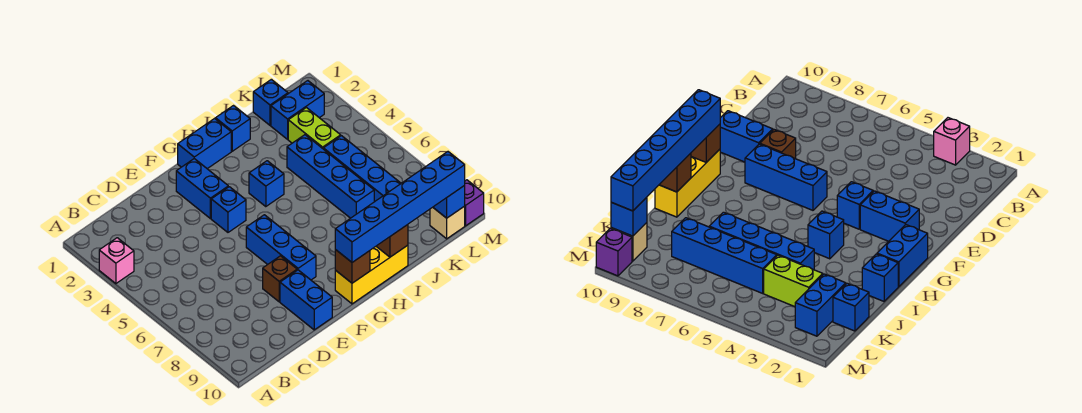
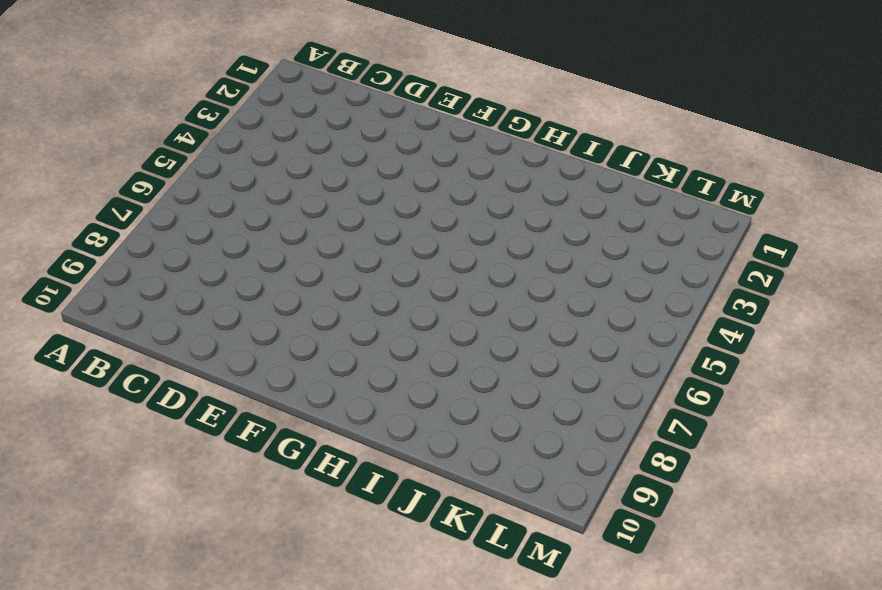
none -> pink 1x1 brick [99,238,134,284]
none -> brown 1x1 brick [263,256,297,302]
none -> blue 1x2 brick [280,270,332,330]

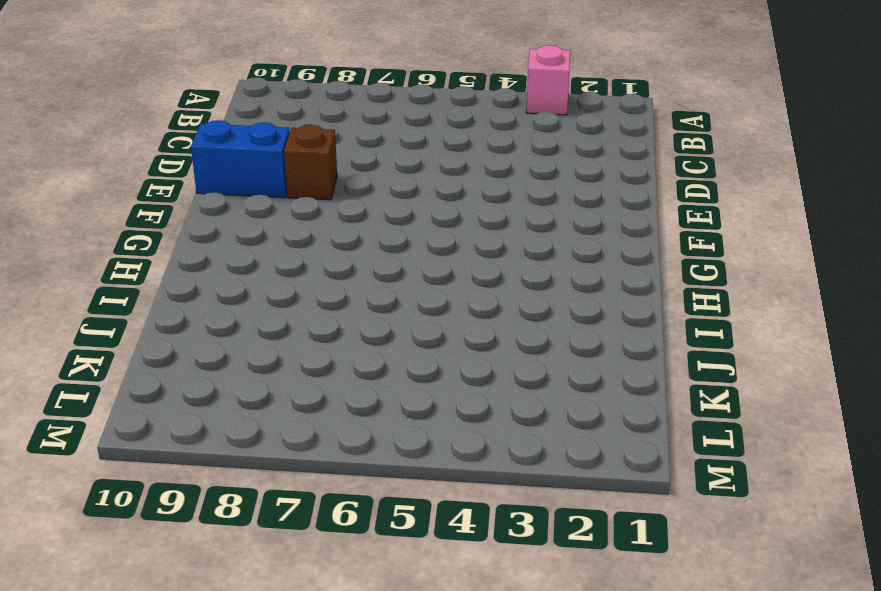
none -> blue 1x2 brick [176,159,228,219]
none -> blue 1x1 brick [211,187,246,232]
none -> blue 1x3 brick [246,215,316,280]

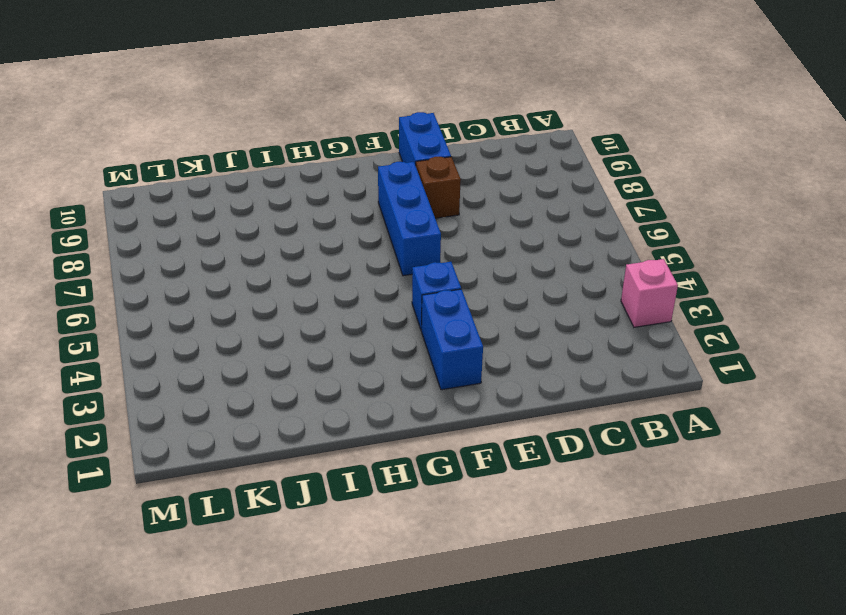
none -> blue 1x2 brick [178,119,231,169]
none -> yellow 1x3 brick [335,245,408,304]
none -> blue 1x1 brick [249,161,284,207]

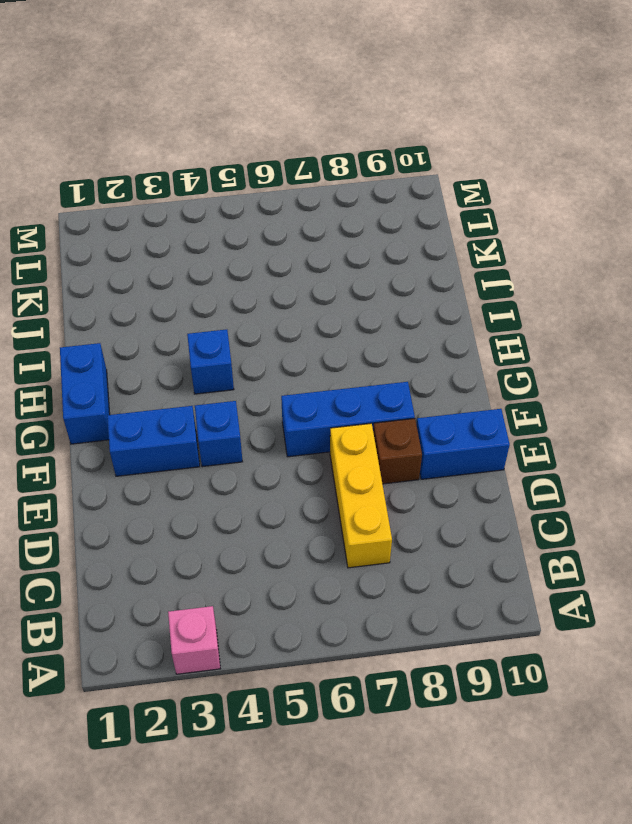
yellow 1x3 brick [330,423,392,568] -> yellow 1x3 brick moved to [335,245,408,304]
none -> blue 1x1 brick [215,106,250,151]
none -> blue 1x4 brick [287,135,374,218]
none -> blue 1x1 brick [253,79,288,125]

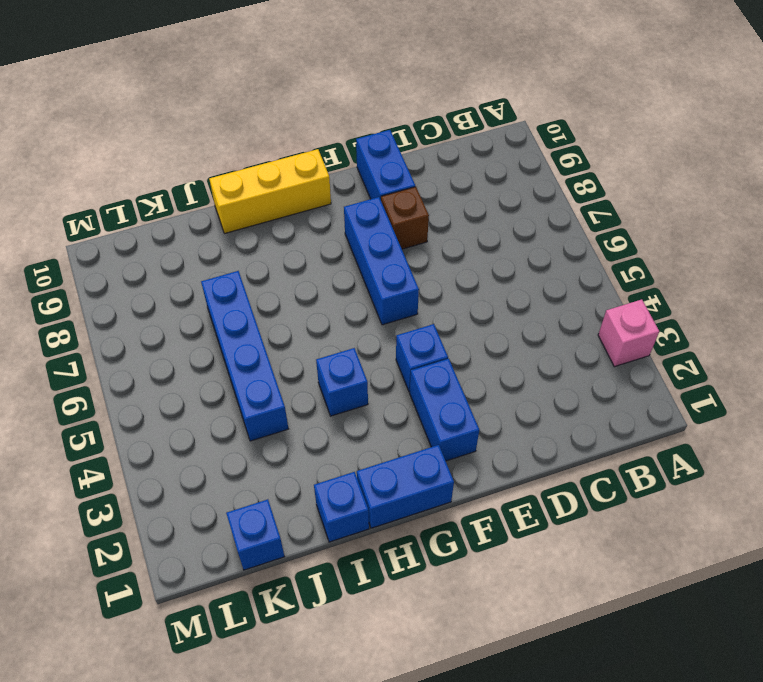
none -> blue 1x2 brick [271,81,324,139]
none -> lime 1x2 brick [288,108,341,148]
none -> blue 1x4 brick [323,136,401,202]

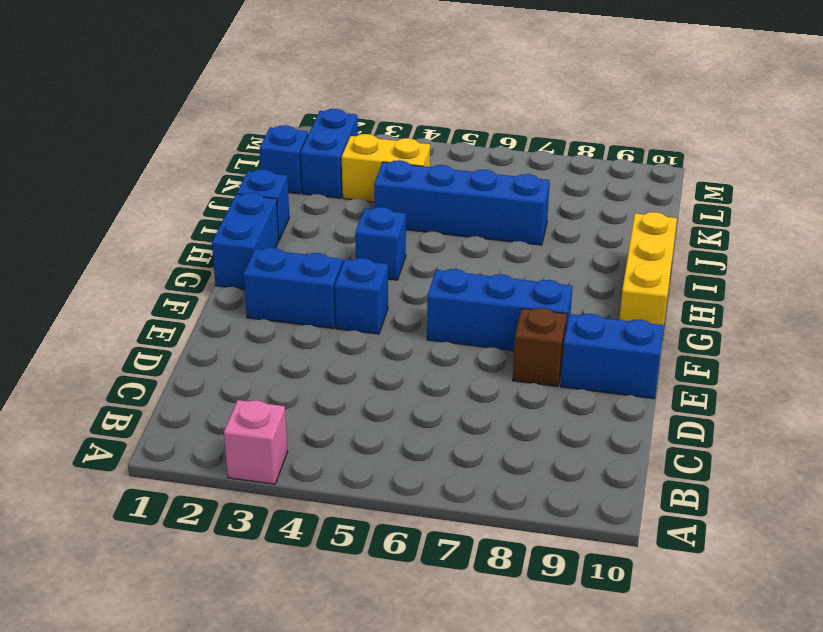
yellow 1x2 brick [342,134,430,202] -> lime 1x2 brick [288,108,341,148]
none -> blue 1x4 brick [323,136,401,202]
none -> tan 1x1 brick [430,206,465,239]
none -> purple 1x1 brick [464,180,484,226]

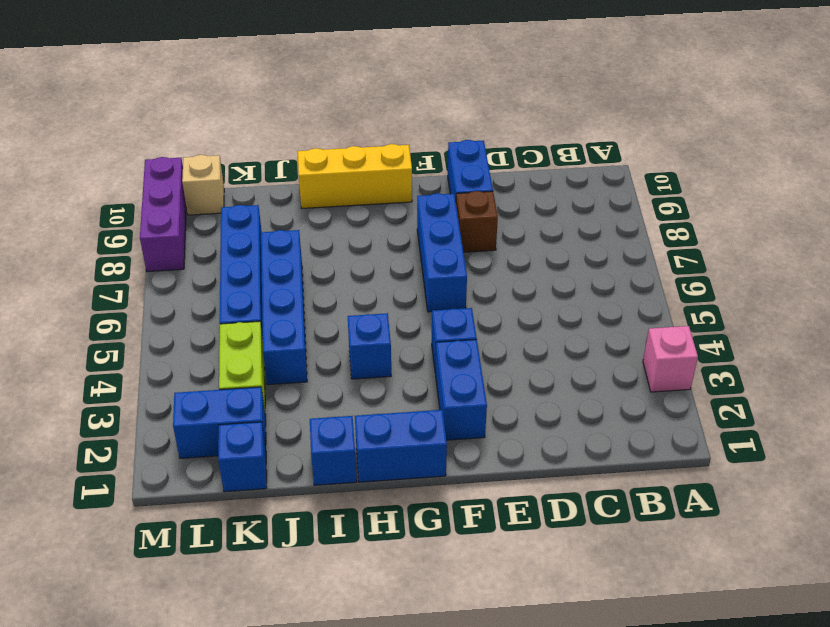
purple 1x3 brick [140,157,186,272] -> purple 1x1 brick [464,180,484,226]
none -> brown 1x1 brick [335,250,370,283]
none -> brown 1x1 brick [376,225,408,257]
none -> blue 1x1 brick [433,186,465,218]

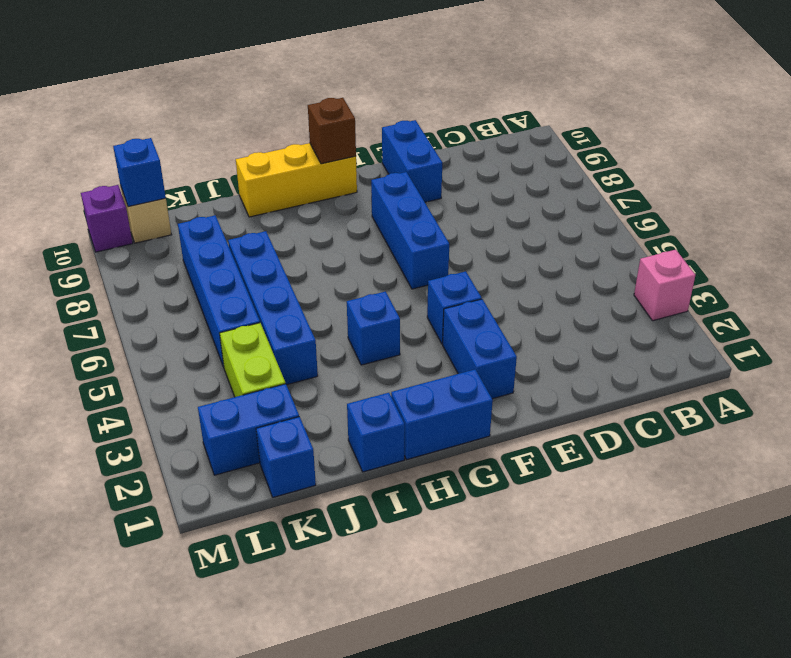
none -> brown 1x1 brick [263,256,297,302]
none -> brown 1x1 brick [376,225,408,257]
none -> blue 1x6 brick [335,152,465,262]

